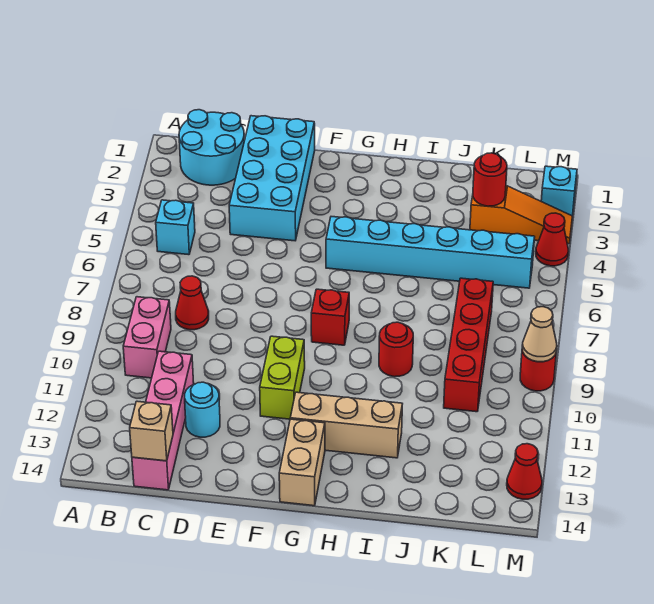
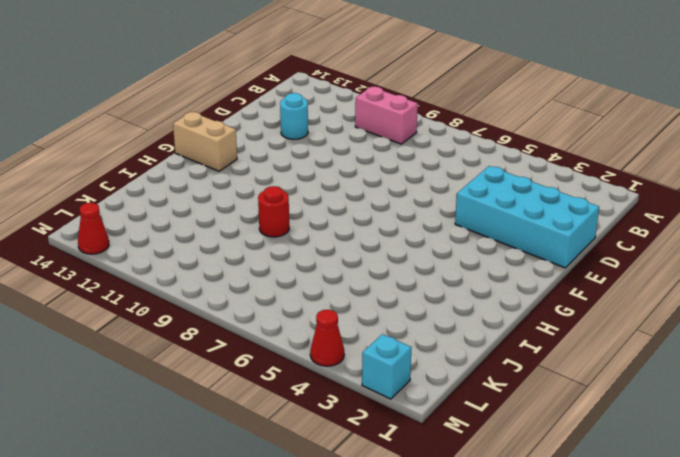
none -> cyan 2x2 round brick [179,110,244,185]
none -> cyan 1x1 brick [156,200,195,255]
none -> red 1x1 cone [176,276,209,330]

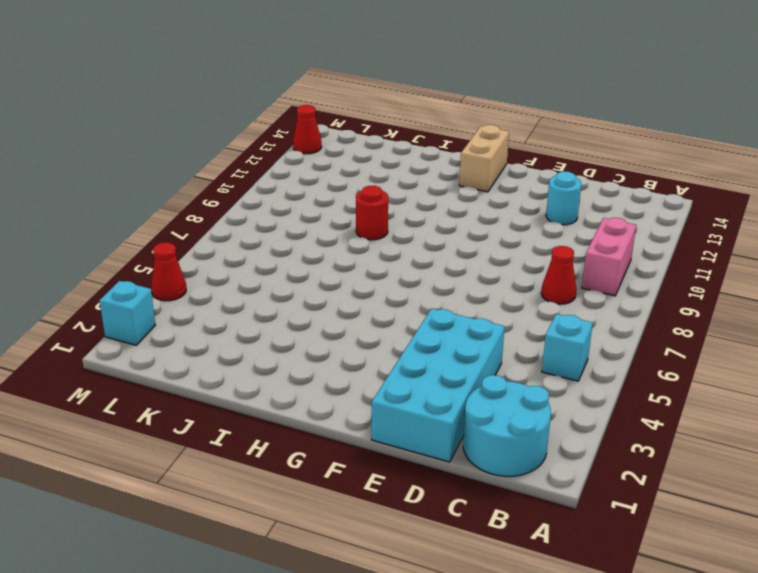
none -> pink 1x4 brick [132,351,194,490]
none -> lime 1x2 brick [260,336,305,419]
none -> cyan 1x6 brick [326,217,535,288]

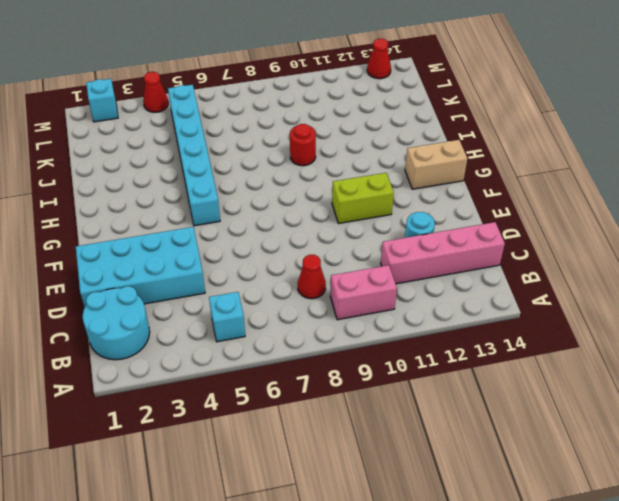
none -> red 1x1 brick [311,289,349,345]
none -> tan 1x3 brick [290,392,402,458]
none -> orange 1x3 slope [470,186,573,244]

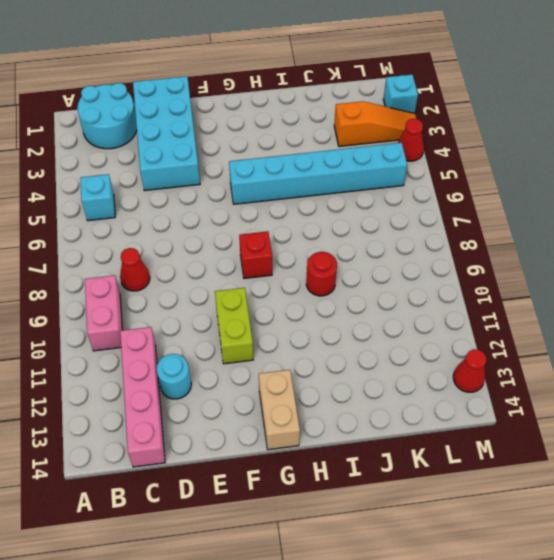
none -> tan 1x3 brick [290,392,402,458]
none -> red 1x4 brick [444,278,493,412]
none -> red 1x1 round brick [520,350,556,391]

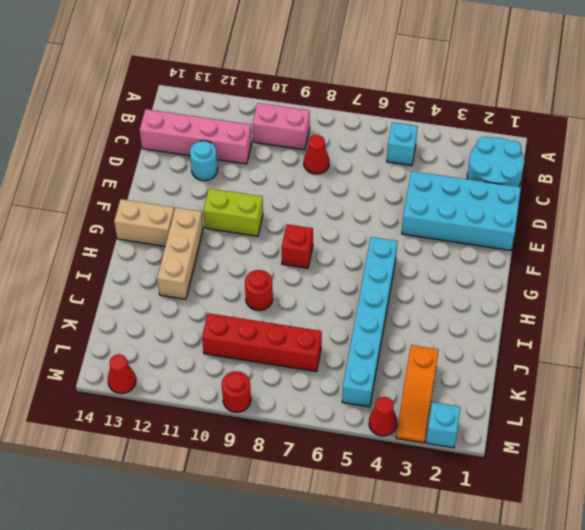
none -> tan 1x1 brick [130,401,173,461]
none -> red 1x1 round brick [473,153,507,206]
none -> tan 1x1 cone [522,307,557,362]

